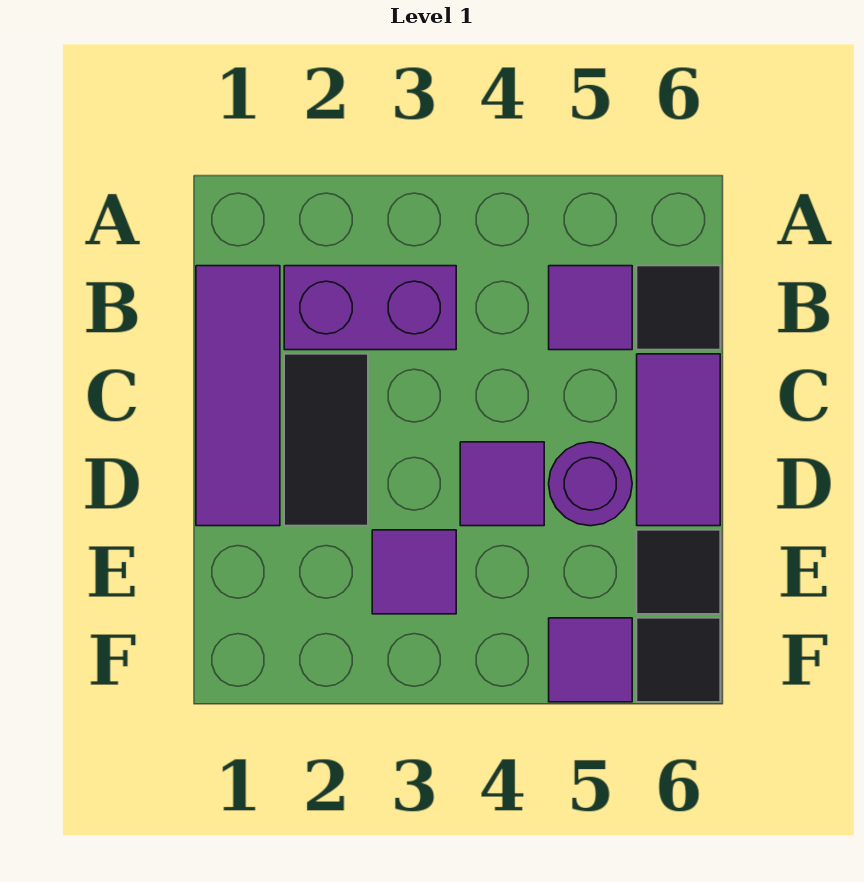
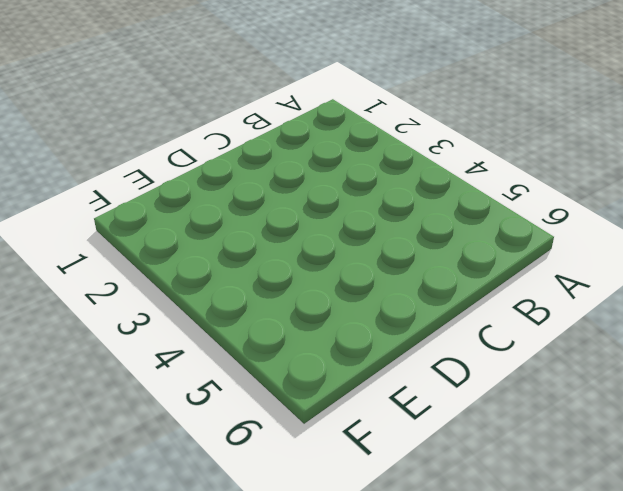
none -> purple 1x3 tile [196,266,280,526]
none -> purple 1x2 brick [284,266,456,350]
none -> purple 1x1 tile [549,266,632,350]

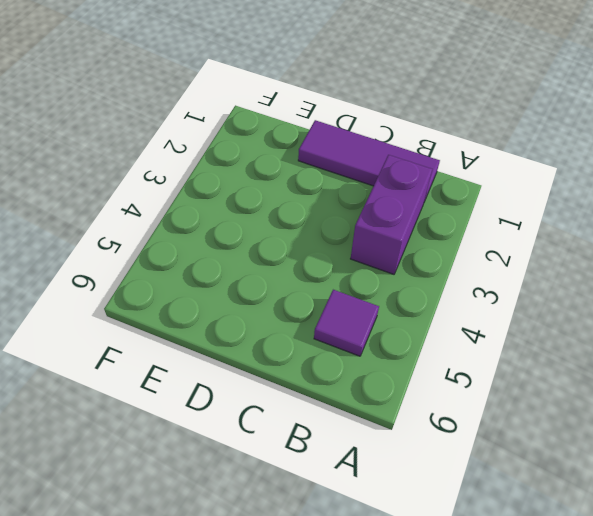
none -> black 1x1 tile [637,266,720,350]
none -> black 1x2 tile [284,354,368,526]
none -> purple 1x2 tile [637,354,720,526]

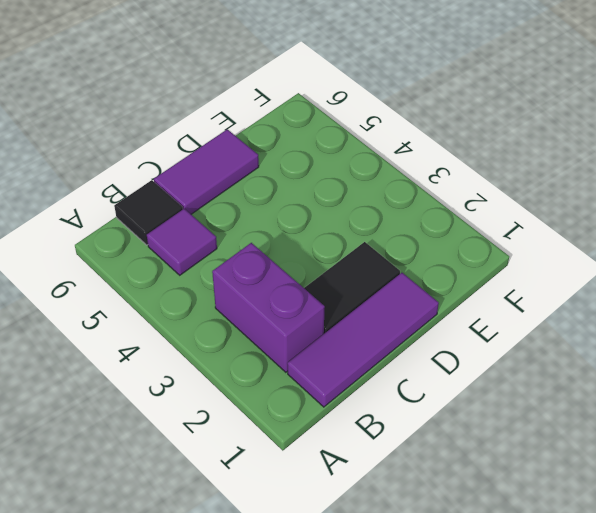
none -> purple 1x1 tile [460,442,544,526]
none -> purple 1x1 round brick [549,442,632,526]
none -> purple 1x1 tile [372,530,456,614]

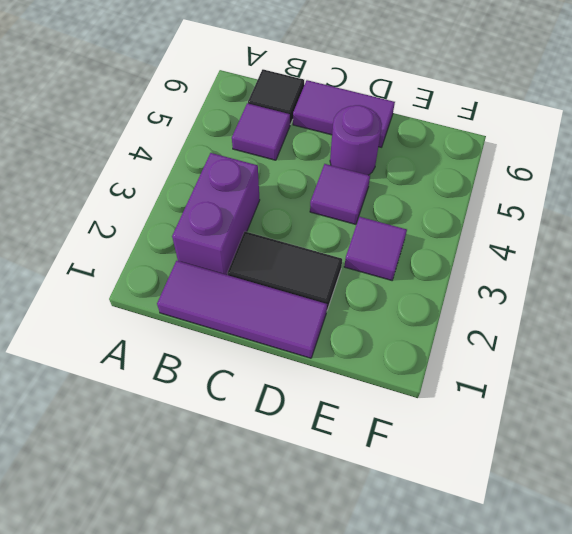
none -> black 1x1 tile [637,530,720,614]
none -> purple 1x1 tile [549,618,632,702]
none -> black 1x1 tile [637,618,720,702]

